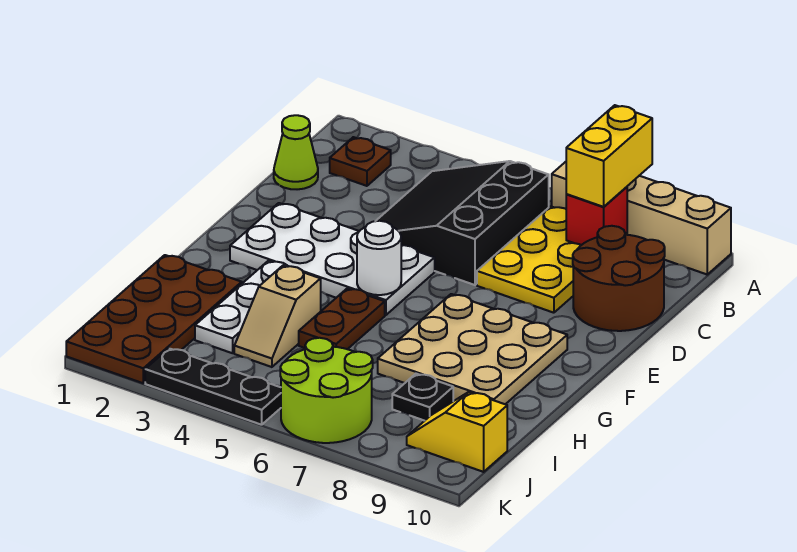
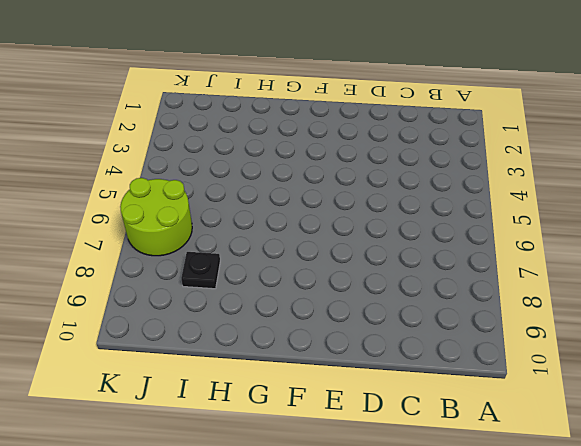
none -> tan 1x4 brick [552,162,731,274]
none -> brown 1x1 plate [330,137,391,186]
none -> black 3x3 slope [376,161,549,285]

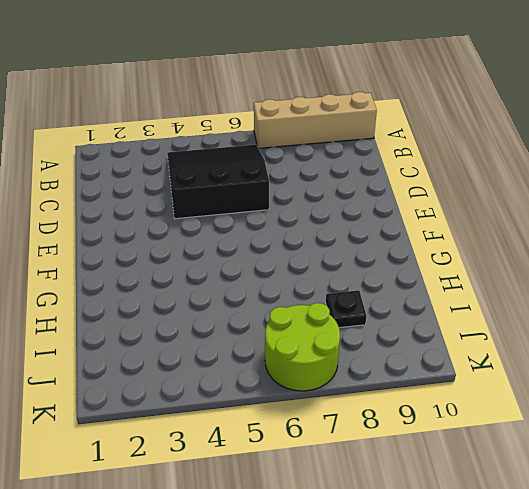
black 3x3 slope [167,145,269,219] -> black 3x3 slope turned to [376,161,549,285]
none -> brown 1x1 plate [330,137,391,186]
none -> yellow 2x3 plate [477,206,627,313]
none -> lime 1x1 cone [274,115,318,189]

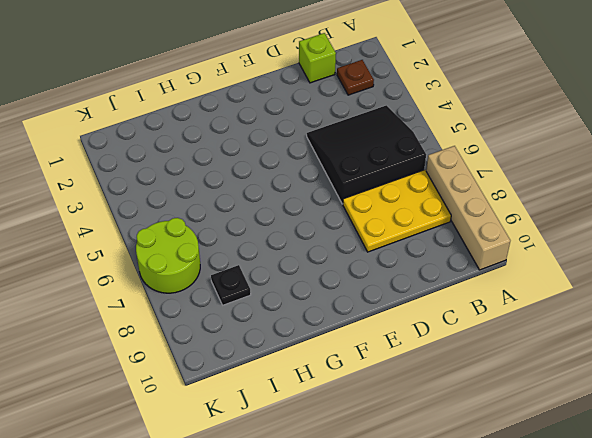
lime 1x1 brick [299,33,336,83] -> lime 1x1 cone [274,115,318,189]
none -> brown 2x2 round brick [573,226,665,331]
none -> white 2x4 plate [230,203,435,315]
none -> tan 3x3 plate [378,294,567,404]

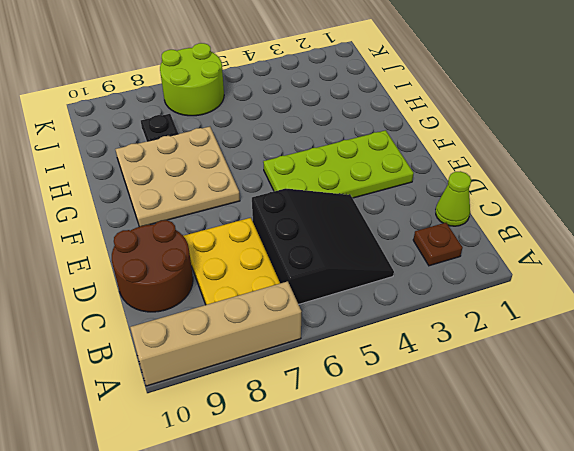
lime 2x4 plate [263,130,414,198] -> white 2x4 plate [230,203,435,315]
none -> white 1x3 plate [195,261,288,353]
none -> brown 1x2 plate [299,288,385,349]
none -> brown 2x4 plate [66,255,242,383]

